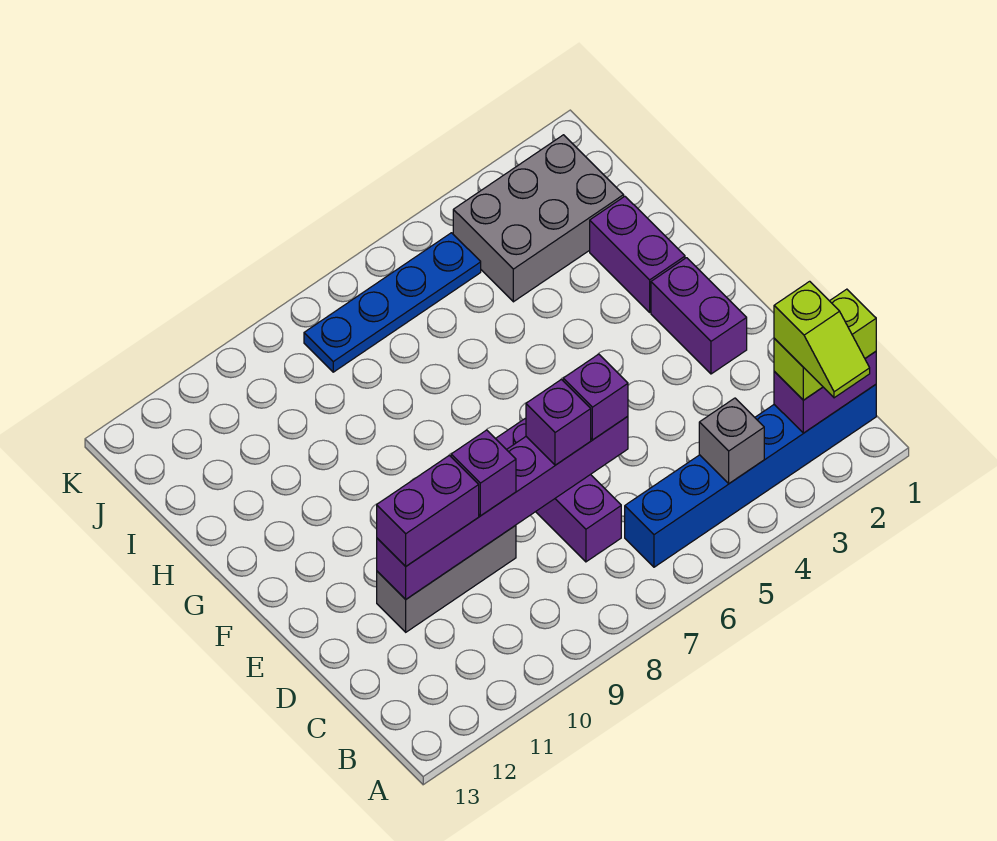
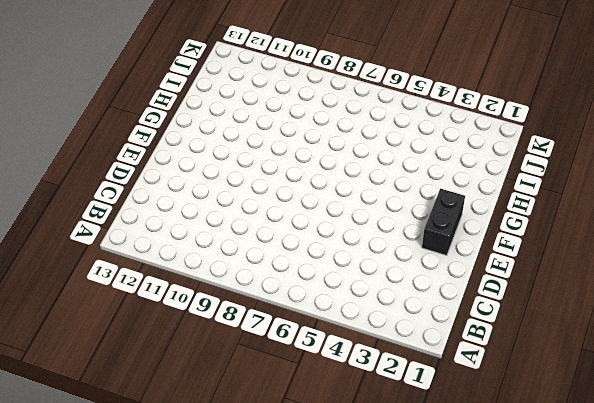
black 1x2 brick [422,189,465,256] -> purple 1x2 brick [651,258,747,374]
none -> blue 1x6 brick [625,385,876,567]
none -> purple 1x3 brick [496,418,621,562]
none -> grey 1x3 brick [377,525,516,632]

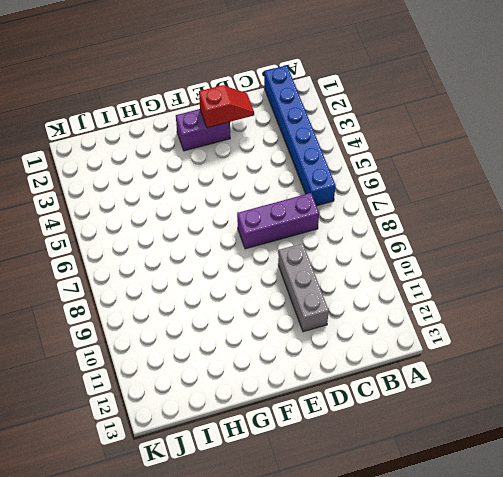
red 1x2 slope [199,85,254,128] -> none
none -> purple 1x2 brick [590,196,685,312]
none -> grey 2x3 brick [453,135,624,302]
none -> blue 1x4 plate [304,233,481,372]

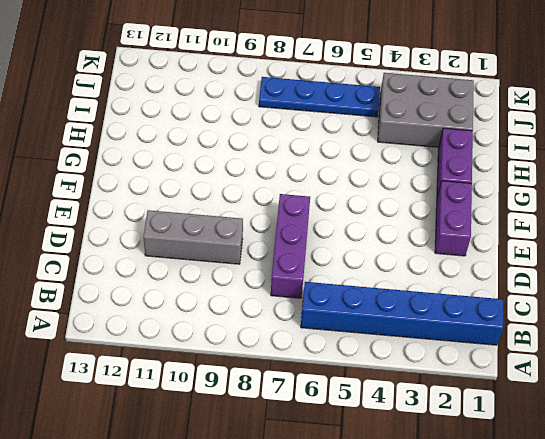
none -> purple 1x2 brick [774,352,876,433]
none -> grey 1x1 brick [699,398,764,483]
none -> purple 1x6 brick [377,416,628,599]

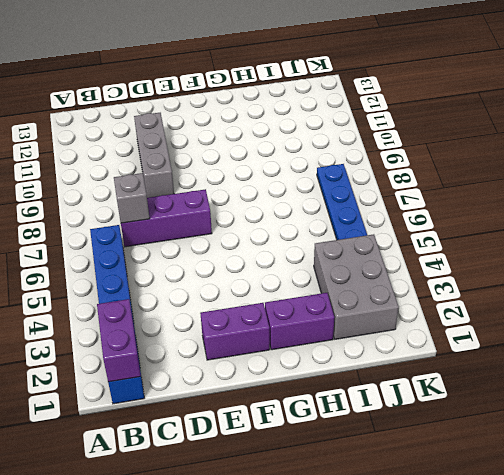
grey 1x1 brick [114,173,150,223] -> grey 1x1 brick moved to [699,398,764,483]
none -> purple 1x6 brick [377,416,628,599]
none -> lime 1x2 brick [774,289,876,400]
none -> purple 1x1 brick [563,354,628,440]

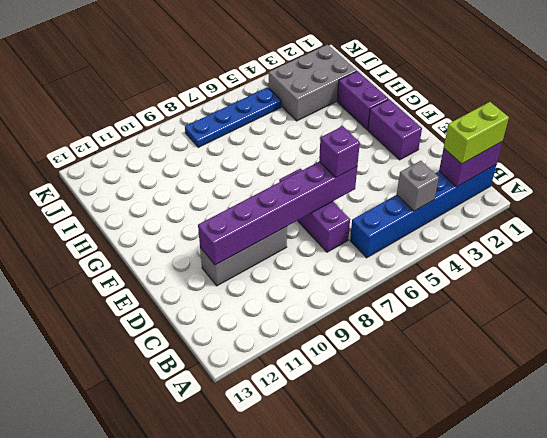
none -> purple 1x1 brick [526,380,591,465]
none -> purple 1x1 brick [451,430,516,516]
none -> purple 1x2 brick [377,455,479,566]

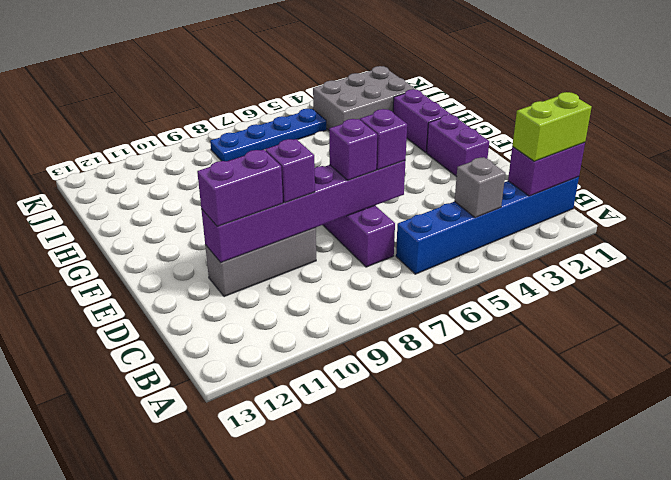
none -> lime 1x2 slope [774,281,870,398]

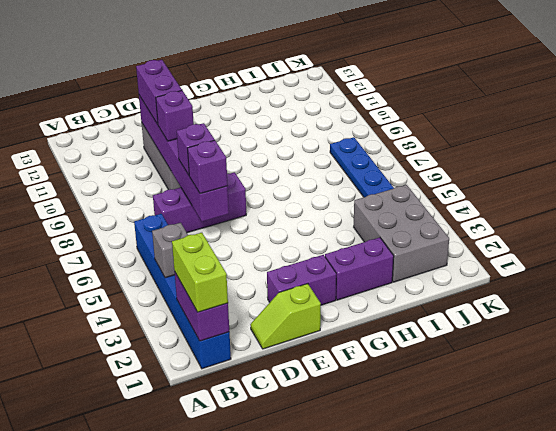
lime 1x2 slope [250,284,321,349] -> lime 1x2 slope moved to [774,281,870,398]

